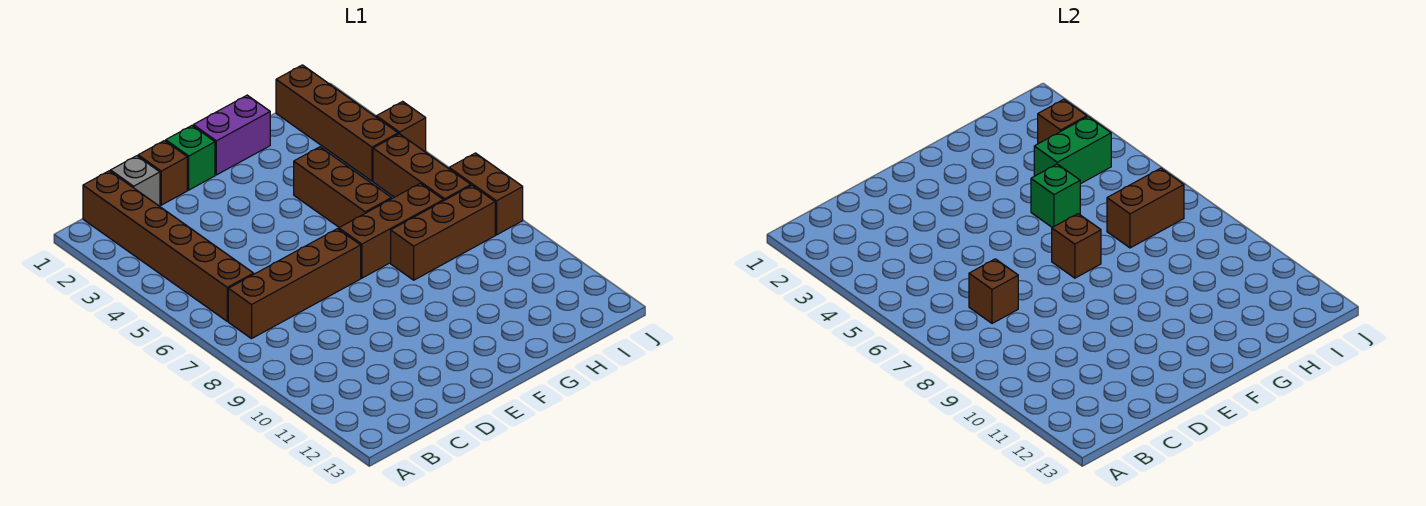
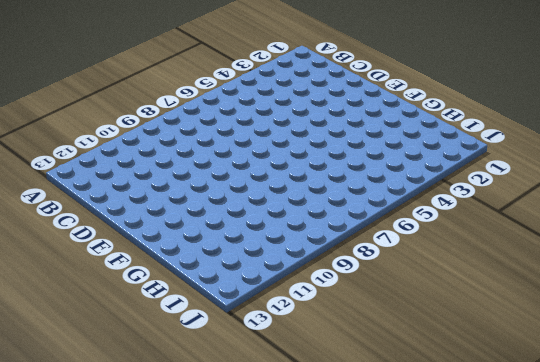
none -> brown 1x6 brick [83,171,254,321]
none -> brown 1x4 brick [228,229,361,339]
none -> grey 1x1 brick [111,156,160,206]

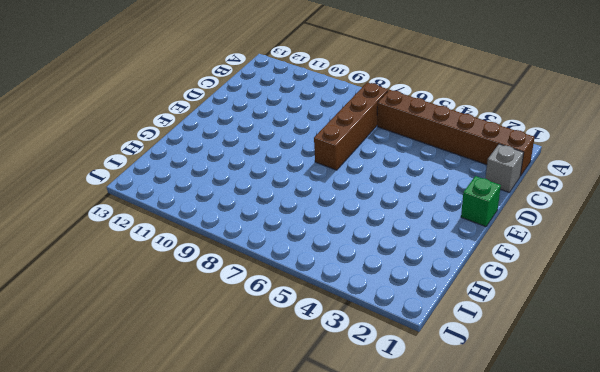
none -> brown 1x1 brick [138,141,187,205]
none -> purple 1x2 brick [193,95,270,175]
none -> brown 1x3 brick [339,183,443,278]

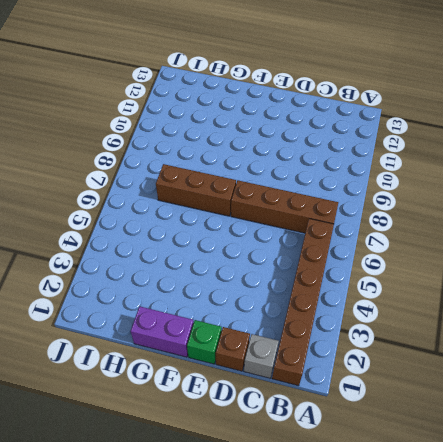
none -> brown 1x3 brick [294,147,392,227]
none -> brown 1x3 brick [391,186,495,280]
none -> brown 1x4 brick [276,65,398,181]

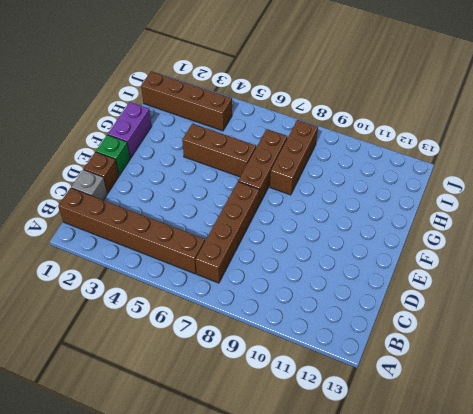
none -> brown 1x3 brick [373,134,471,201]
none -> brown 1x1 brick [376,101,426,152]
none -> brown 1x2 brick [449,153,523,235]

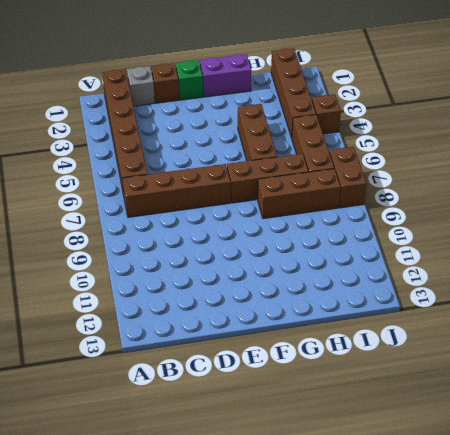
none -> brown 1x1 brick [969,259,1018,323]
none -> brown 1x1 brick [1052,214,1101,278]
none -> green 1x1 brick [1031,164,1080,227]

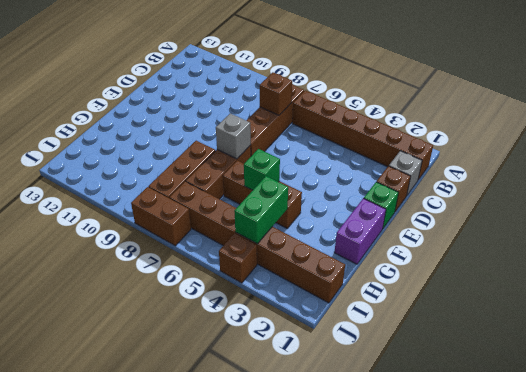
grey 1x1 brick [216,113,251,159] -> brown 1x1 brick [1052,214,1101,278]
none -> brown 1x2 brick [1107,168,1184,248]
none -> brown 1x1 brick [1038,99,1087,144]

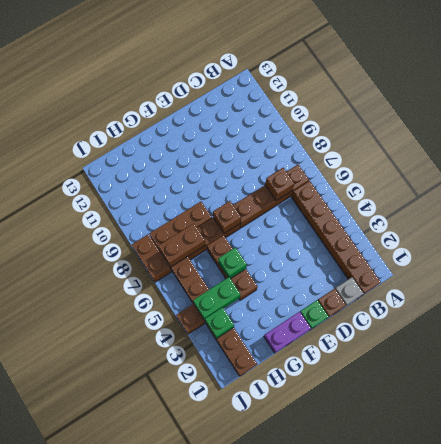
green 1x1 brick [205,307,234,338] -> brown 1x1 brick [1038,99,1087,144]

